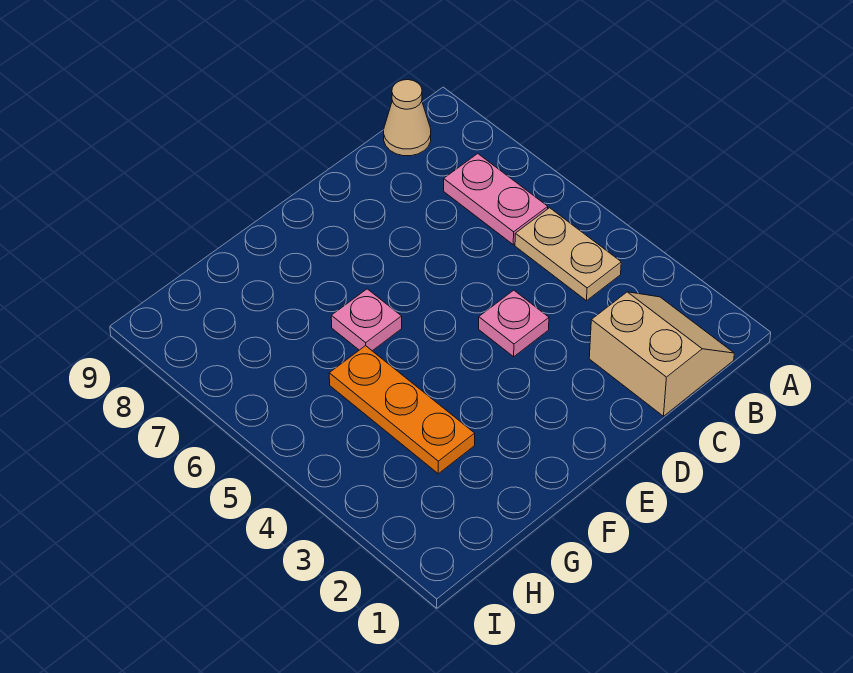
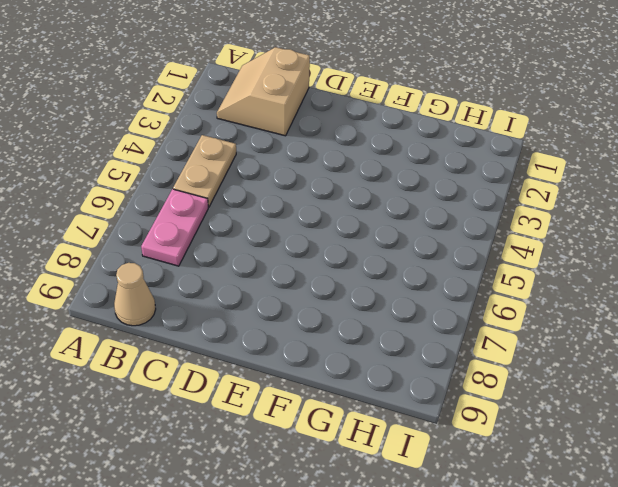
none -> pink 1x1 plate [479,290,549,357]
none -> pink 1x1 plate [331,289,402,351]

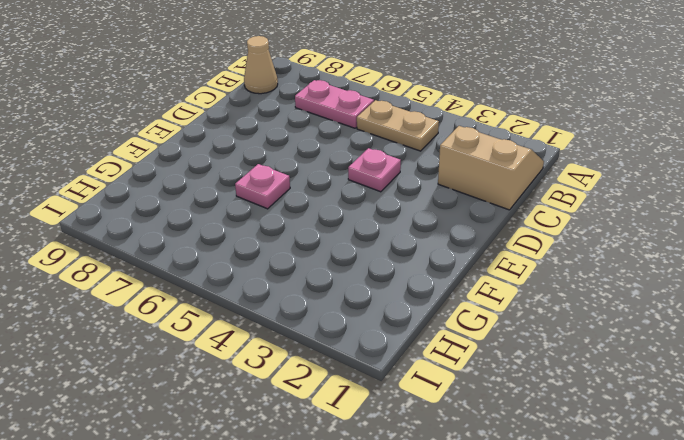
none -> orange 1x3 plate [329,346,475,474]

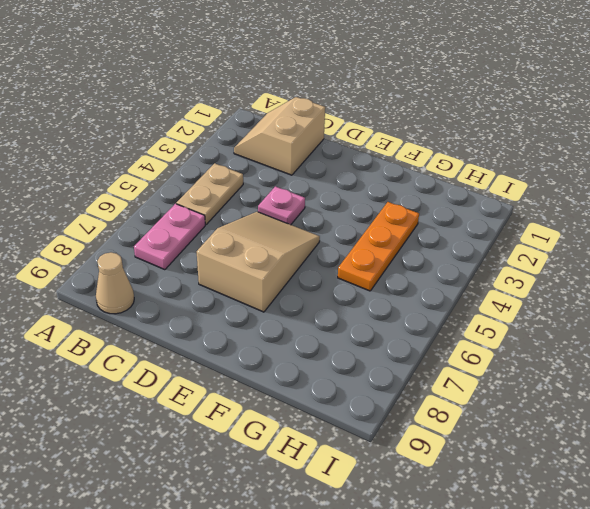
tan 2x3 slope [197,212,320,312] -> none
none -> pink 1x1 plate [331,289,402,351]

